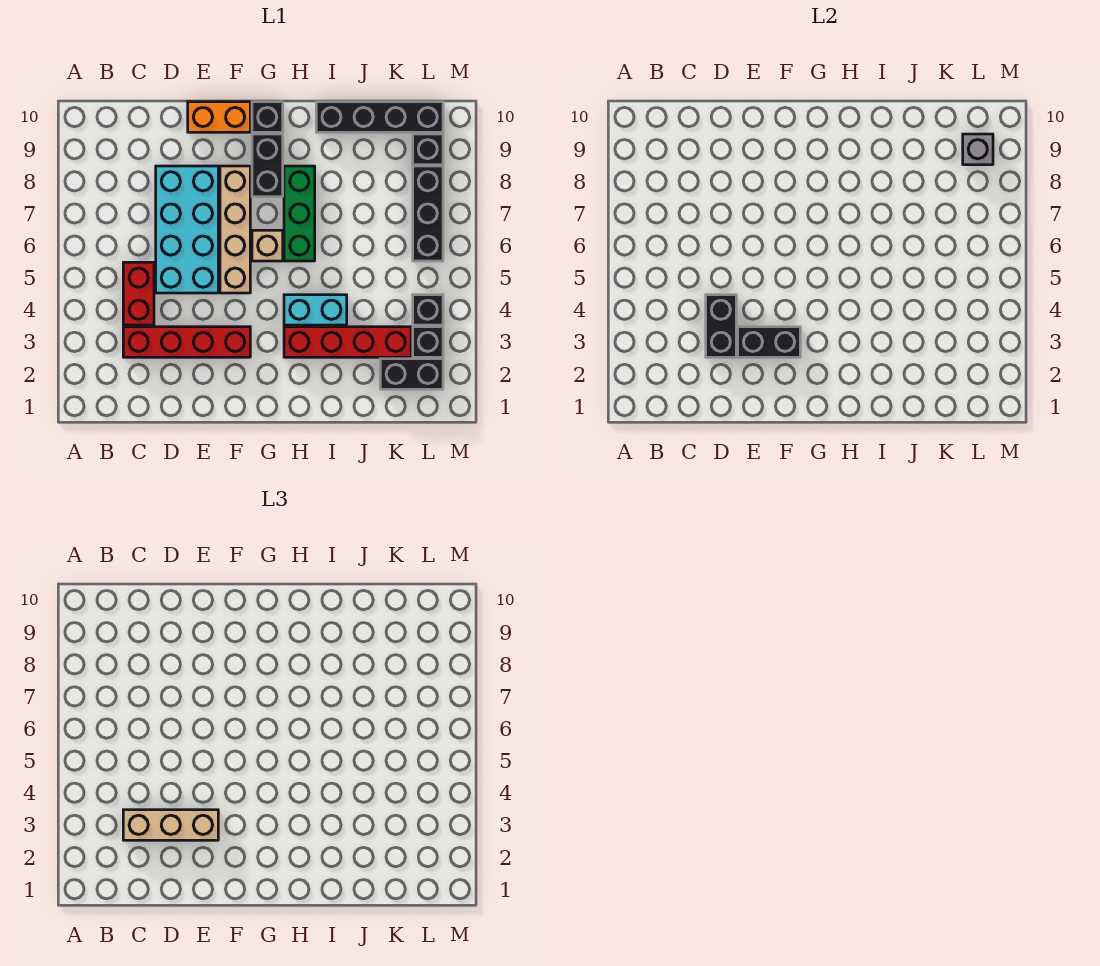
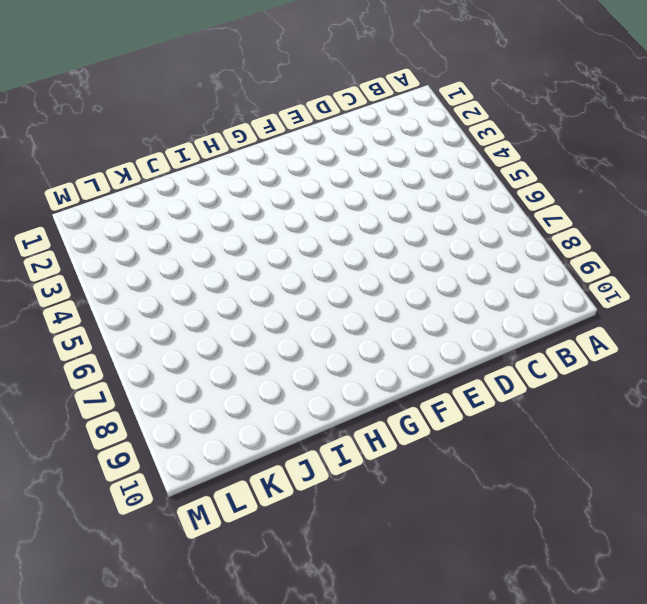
none -> red 1x4 brick [123,327,250,357]
none -> red 1x2 brick [123,262,154,325]
none -> cyan 2x4 brick [156,166,218,293]

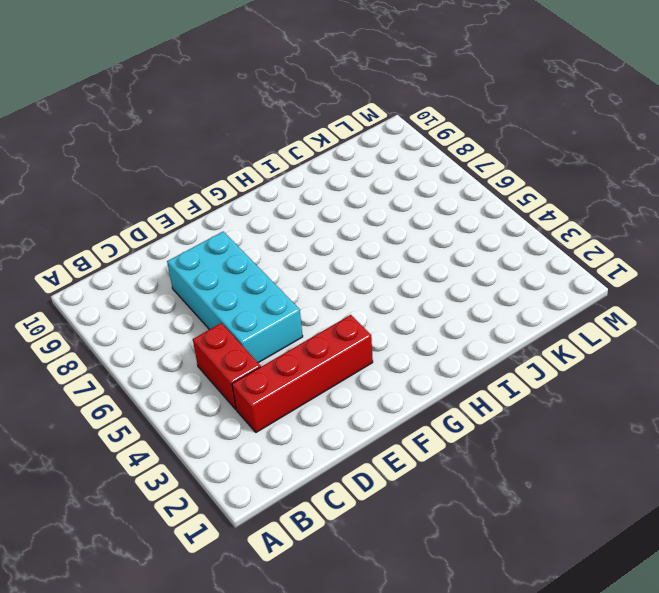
none -> orange 1x2 brick [188,102,250,132]
none -> tan 1x4 brick [220,166,250,293]
none -> tan 1x1 brick [252,230,283,261]

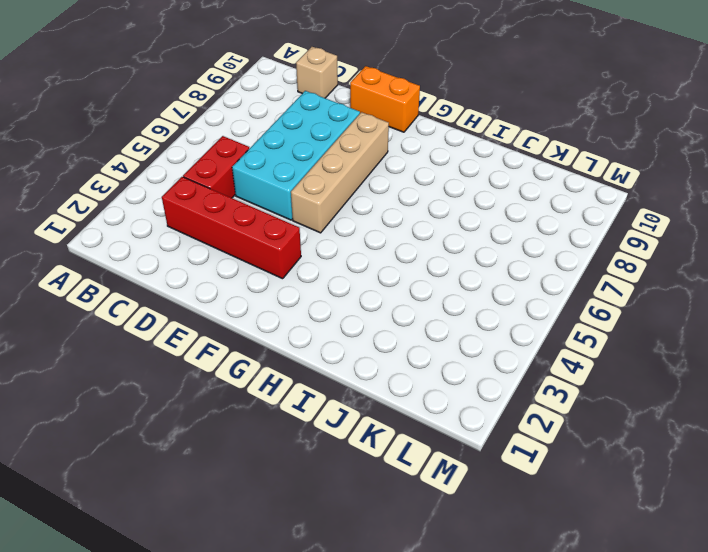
tan 1x1 brick [296,47,338,98] -> tan 1x1 brick moved to [252,230,283,261]
none -> black 1x2 brick [252,134,283,197]
none -> black 1x1 brick [252,102,283,132]
none -> red 1x4 brick [284,327,411,357]

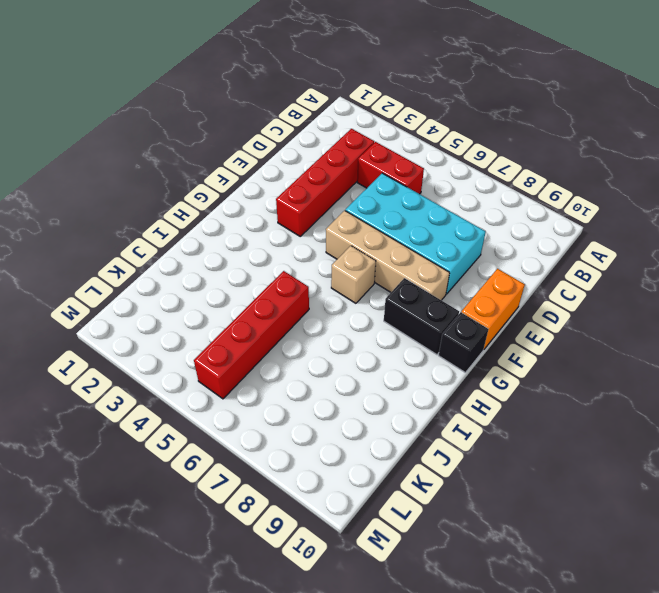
red 1x4 brick [194,271,309,399] -> red 1x4 brick moved to [284,327,411,357]
none -> cyan 1x2 brick [284,295,347,325]
none -> green 1x3 brick [284,166,315,261]
none -> black 1x4 brick [316,102,443,132]

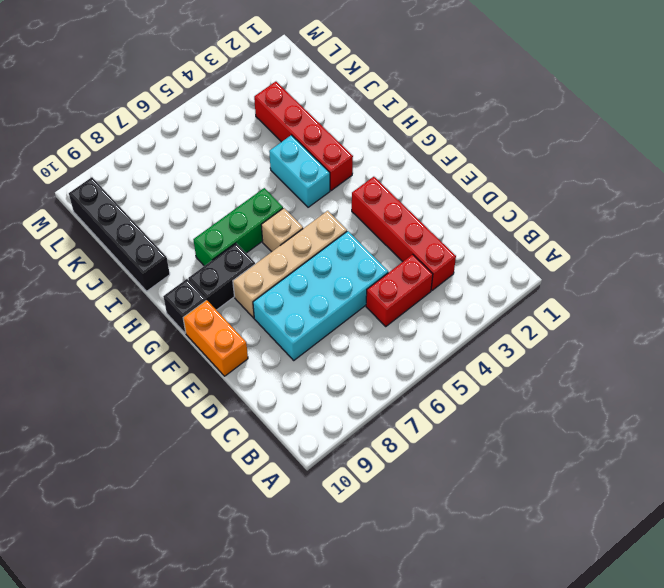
none -> black 1x2 brick [380,359,443,389]
none -> black 1x1 brick [413,327,443,357]
none -> black 1x1 brick [413,295,443,325]

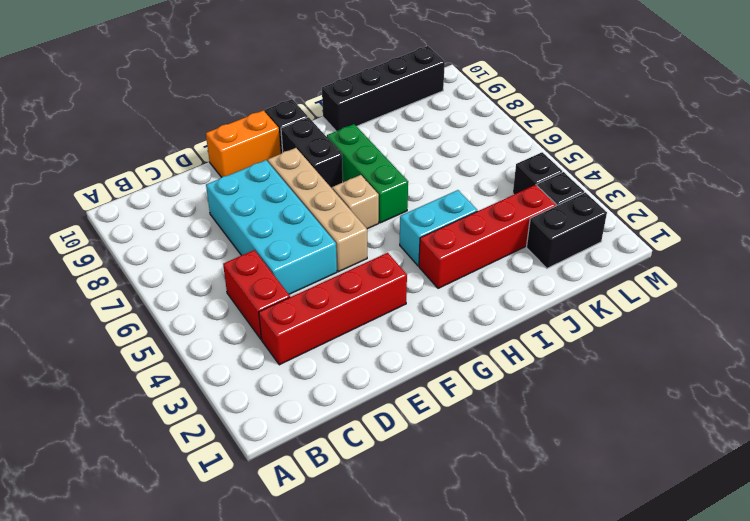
none -> black 1x3 brick [413,166,443,261]
none -> black 1x1 brick [413,134,443,165]
none -> black 1x2 brick [706,295,736,357]

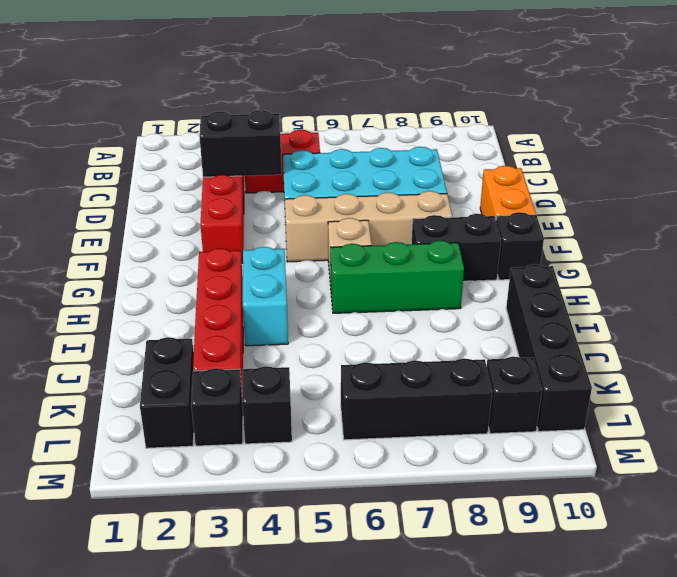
none -> black 1x2 brick [738,327,800,357]
none -> grey 1x1 brick [963,134,993,165]
none -> tan 1x3 brick [123,810,218,840]

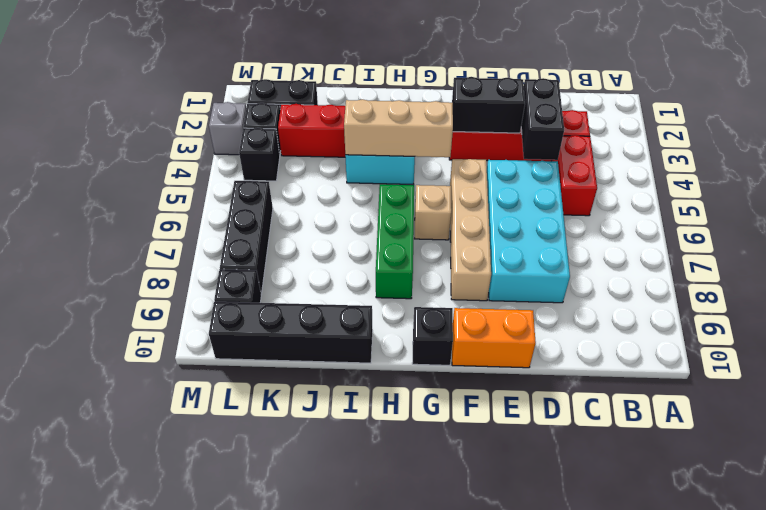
tan 1x3 brick [344,99,453,158] -> tan 1x3 brick moved to [123,810,218,840]
grey 1x1 brick [209,102,246,155] -> grey 1x1 brick moved to [963,134,993,165]
none -> black 1x2 brick [252,134,283,197]

